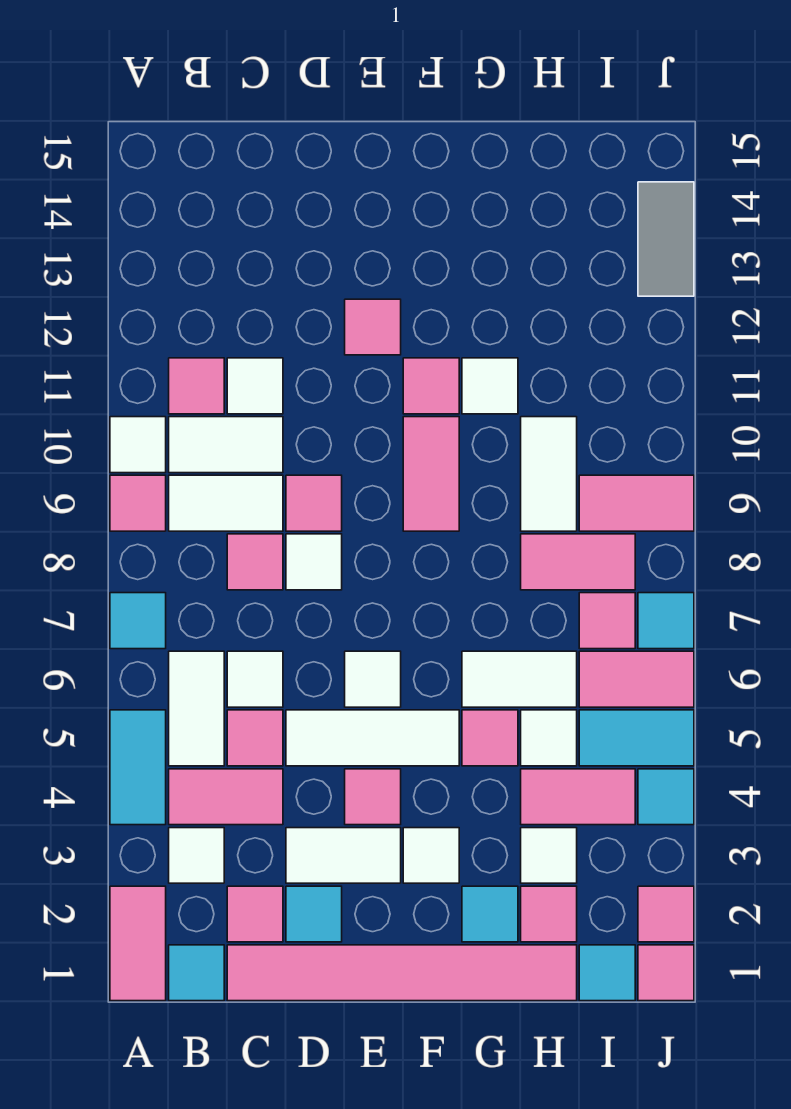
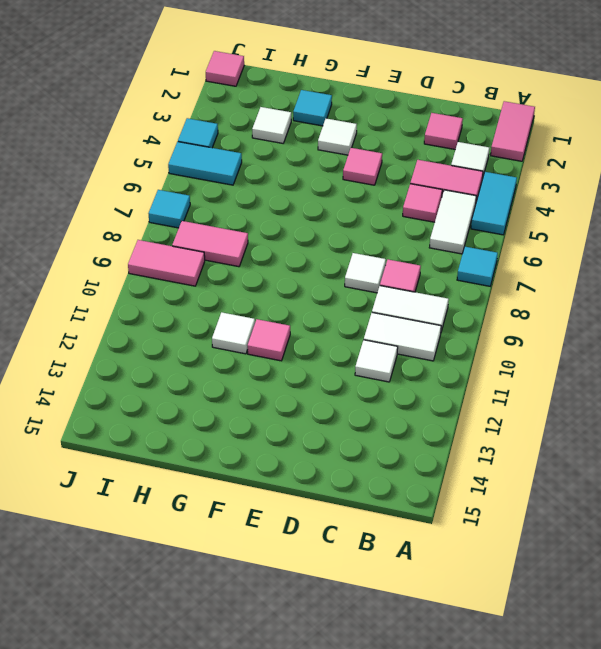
none -> pink 1x1 tile [110,475,166,531]
none -> white 1x1 tile [110,417,166,473]
none -> cyan 1x1 tile [169,945,224,1001]
none -> pink 1x1 tile [169,358,224,414]

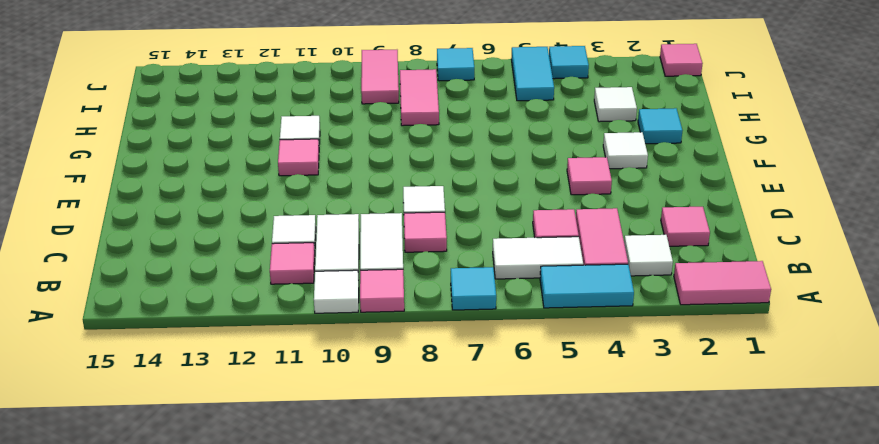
none -> cyan 1x1 tile [169,945,224,1001]
none -> pink 1x6 tile [227,945,577,1001]
none -> white 1x1 tile [227,651,283,707]
none -> cyan 1x1 tile [286,886,342,942]

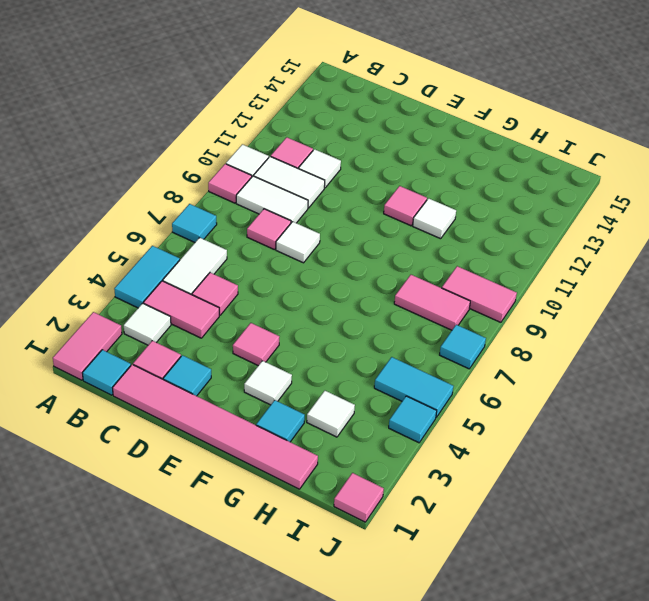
none -> white 1x1 tile [227,651,283,707]
none -> white 1x2 tile [286,828,401,883]
none -> white 1x3 tile [286,710,459,766]
none -> pink 1x1 tile [286,475,342,531]

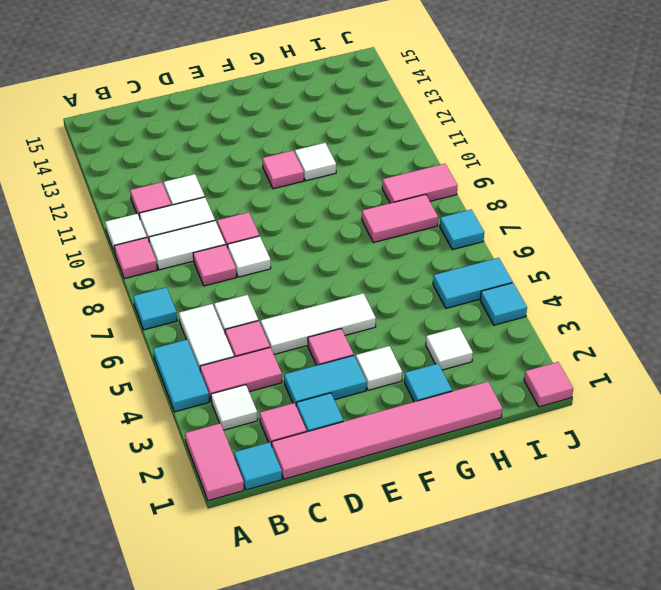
cyan 1x2 tile [284,355,367,405] -> white 1x2 tile [286,828,401,883]
none -> white 1x1 tile [345,651,401,707]
none -> pink 1x1 tile [345,299,401,355]
none -> pink 1x2 tile [403,417,459,531]
none -> pink 1x1 tile [462,710,518,766]

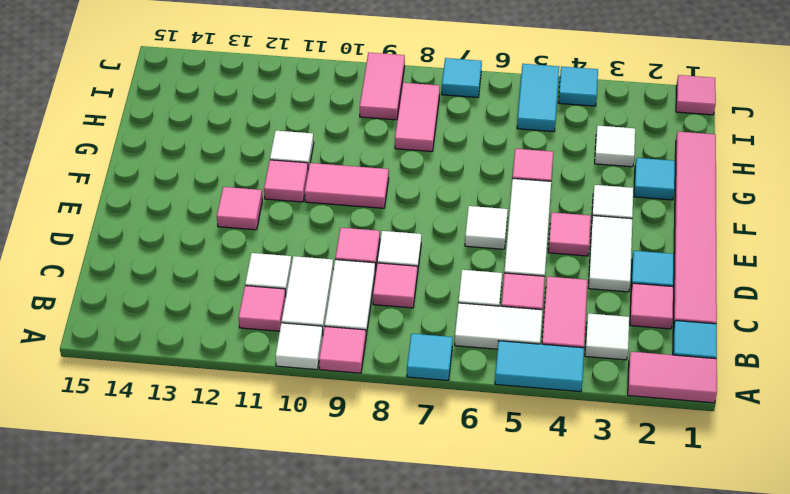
none -> white 1x2 tile [462,651,577,707]
none -> pink 1x1 tile [521,886,577,942]
none -> pink 1x2 tile [521,769,635,825]
none -> white 1x1 tile [521,710,577,766]

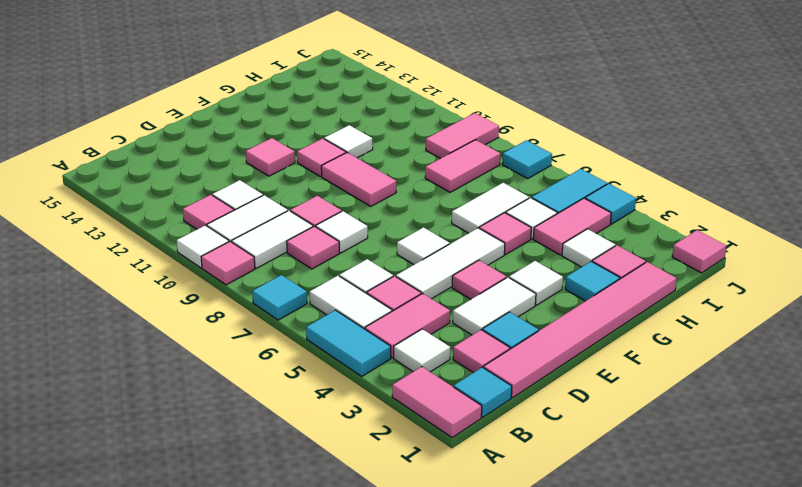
none -> white 1x2 tile [521,417,577,531]
none -> cyan 1x1 tile [579,945,635,1001]
none -> pink 1x2 tile [579,651,694,707]
none -> pink 1x1 tile [579,593,635,649]

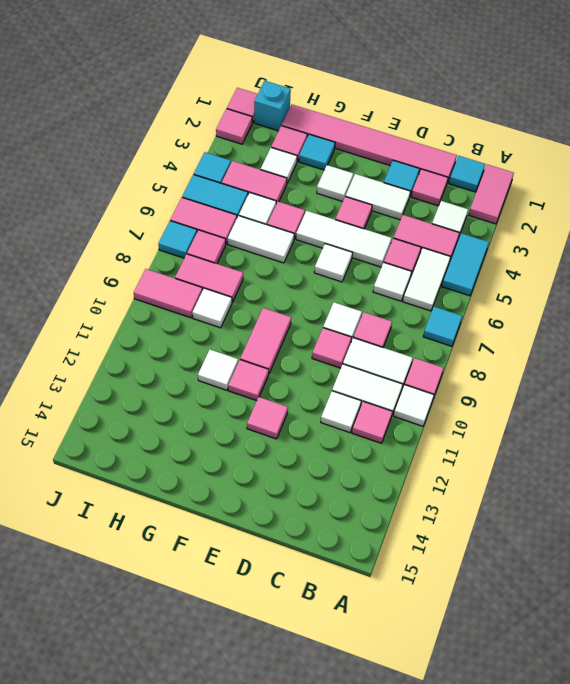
white 1x1 tile [192,288,232,328] -> white 1x2 tile [521,417,577,531]
cyan 1x1 brick [254,81,291,131] -> cyan 1x1 tile [579,945,635,1001]
none -> grey 1x2 tile [638,182,694,296]

